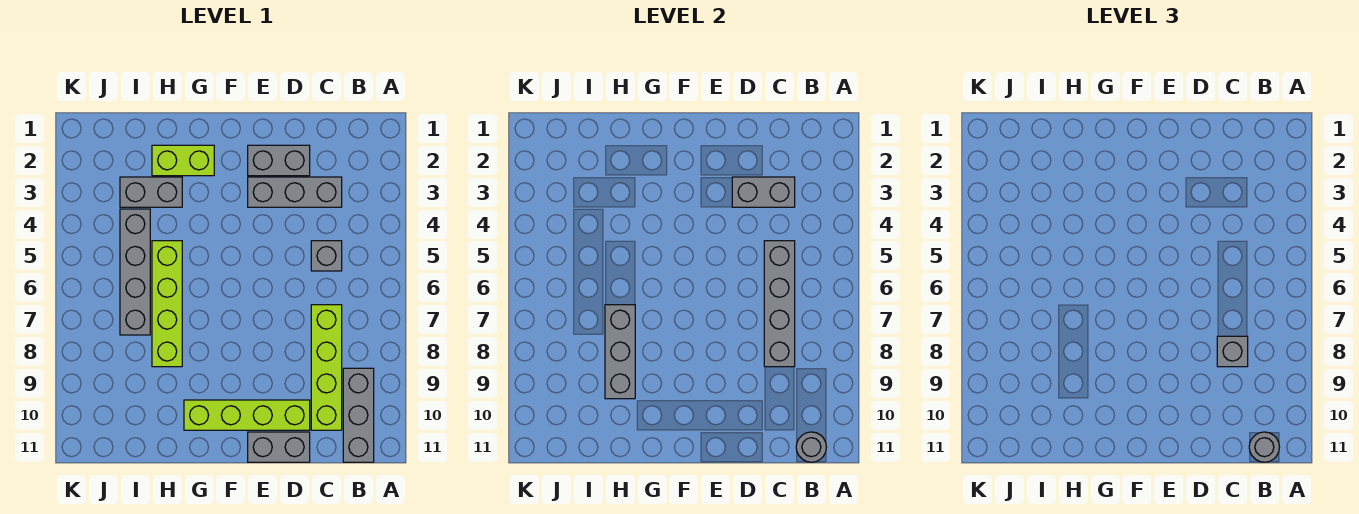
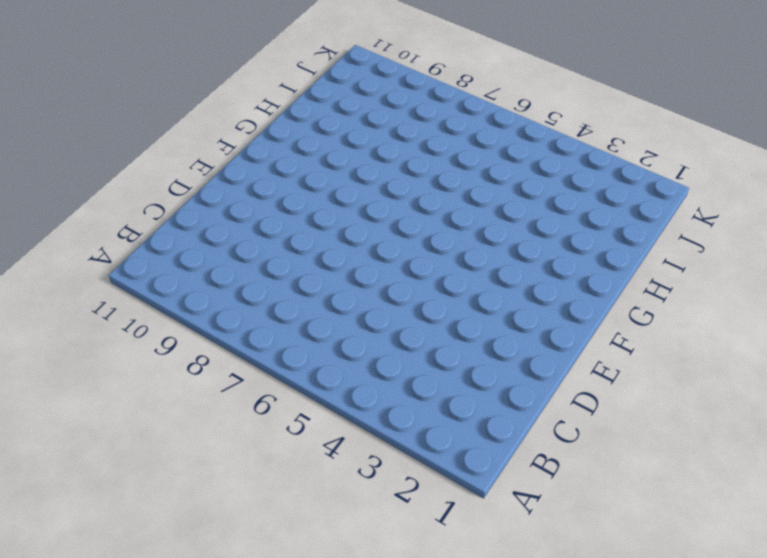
none -> grey 1x3 brick [343,368,374,462]
none -> grey 1x3 brick [248,177,342,207]
none -> grey 1x1 brick [311,241,342,271]

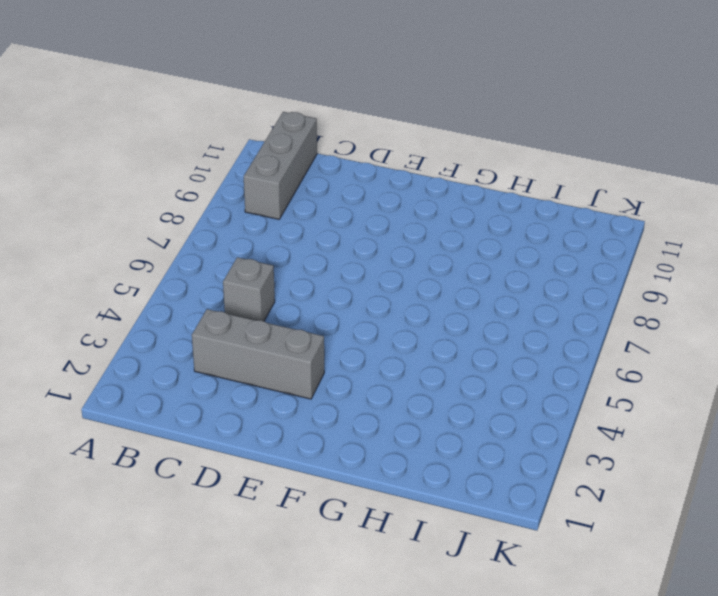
none -> lime 1x4 brick [311,305,342,430]
none -> grey 1x2 brick [248,145,310,176]
none -> lime 1x4 brick [184,400,310,430]

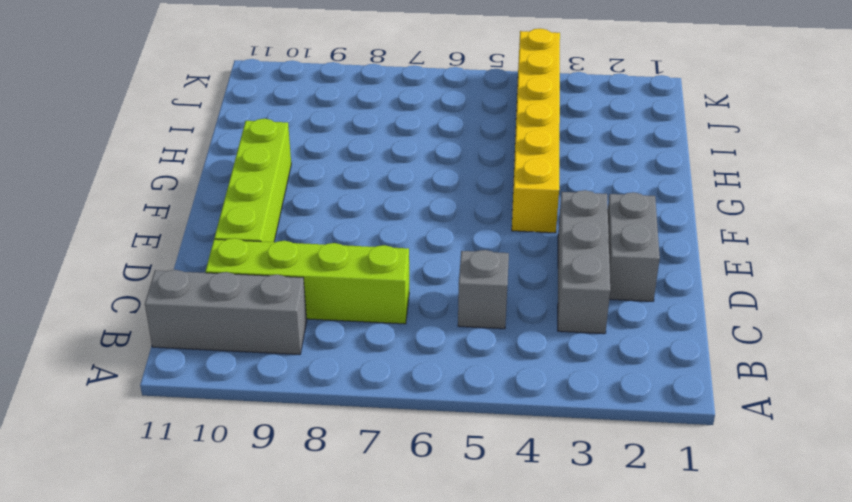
yellow 1x6 brick [512,29,560,233] -> grey 1x4 brick [120,209,150,335]
none -> grey 1x2 brick [248,432,310,462]
none -> lime 1x2 brick [152,145,214,176]
none -> grey 1x2 brick [120,177,182,207]

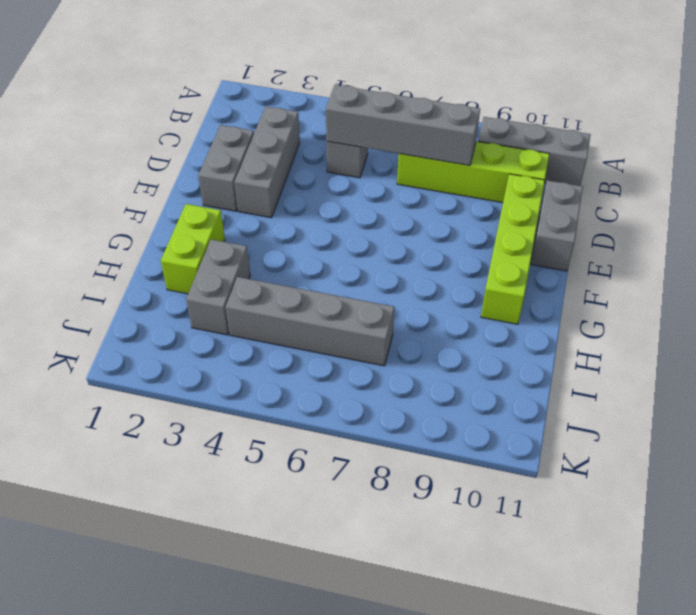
none -> lime 1x4 brick [152,241,182,367]
none -> grey 1x1 round brick [796,432,826,462]
none -> grey 1x2 brick [732,177,795,207]

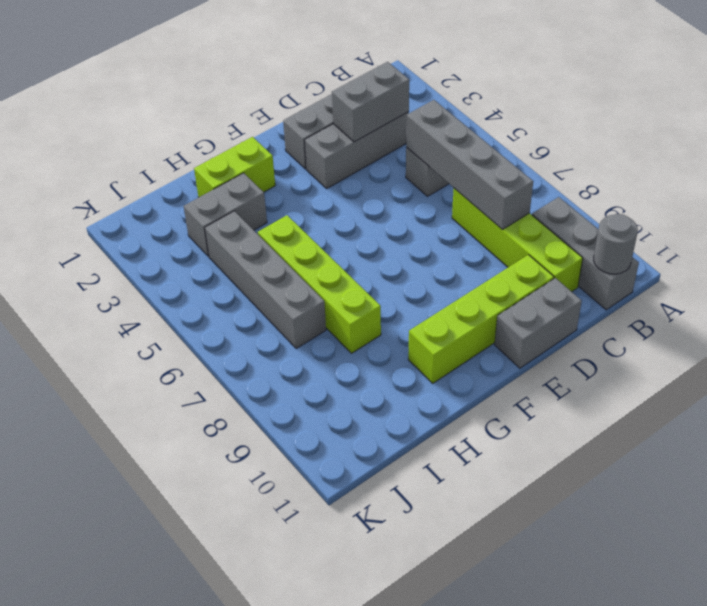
none -> grey 1x3 brick [605,305,635,399]
none -> grey 1x1 round brick [1249,432,1279,462]
none -> grey 1x1 brick [1217,336,1248,367]

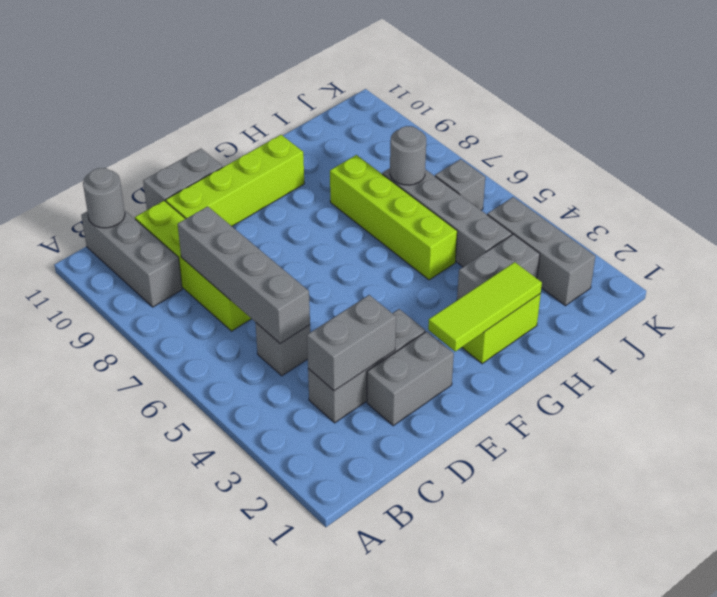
lime 1x3 tile [428,262,542,351] -> none
grey 1x1 round brick [390,126,426,185] -> grey 1x1 round brick moved to [1249,432,1279,462]
grey 1x3 brick [487,197,595,306] -> grey 1x3 brick moved to [605,305,635,399]
grey 1x1 brick [435,159,485,210] -> grey 1x1 brick moved to [1217,336,1248,367]

